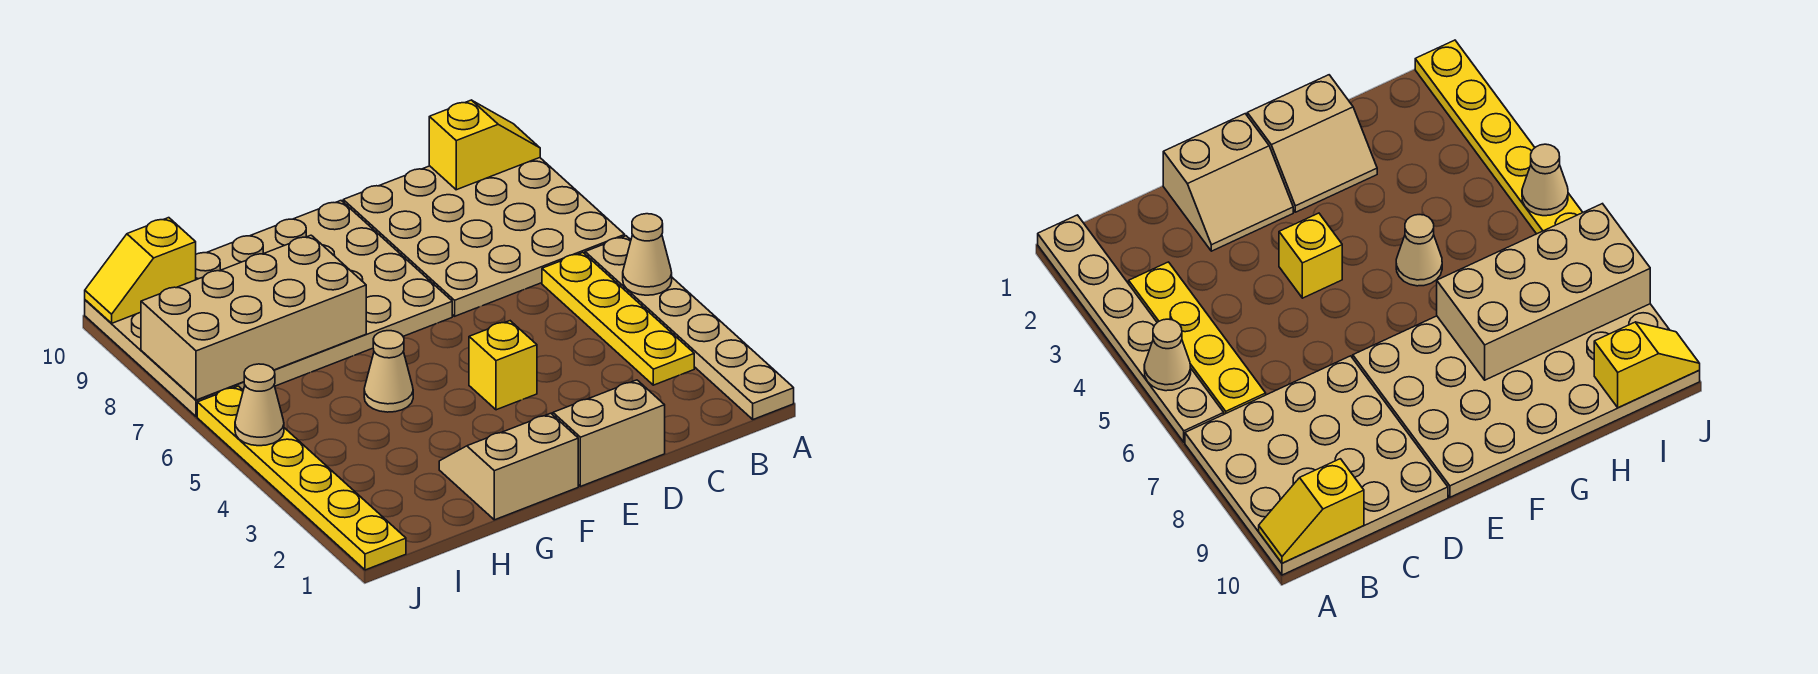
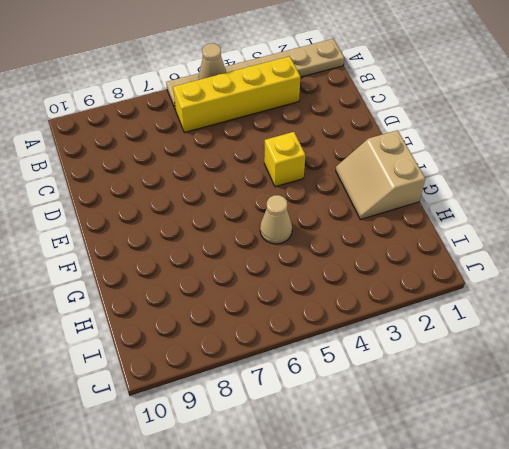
yellow 1x4 brick [173,56,300,132] -> yellow 1x4 plate [542,253,694,385]
none -> tan 4x4 plate [343,158,625,316]
none -> tan 2x2 slope [551,380,665,486]
none -> tan 4x6 plate [85,201,452,417]

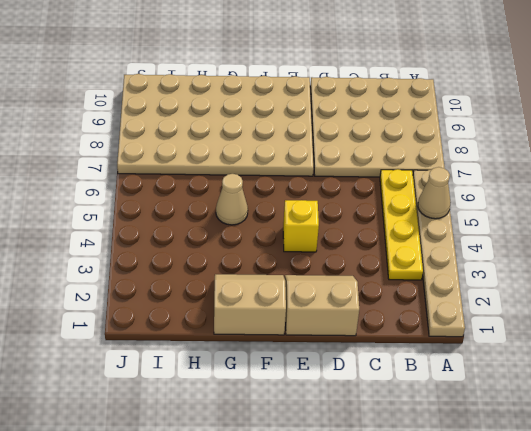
none -> yellow 1x6 plate [197,386,406,570]
none -> yellow 1x2 slope [429,100,540,190]
none -> tan 2x4 brick [141,235,366,400]

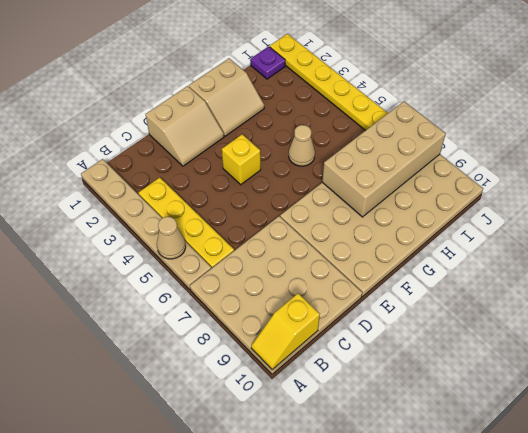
purple 1x1 plate [250,46,285,79] -> none
none -> yellow 1x2 slope [85,218,196,323]
none -> tan 1x1 cone [235,364,284,446]

